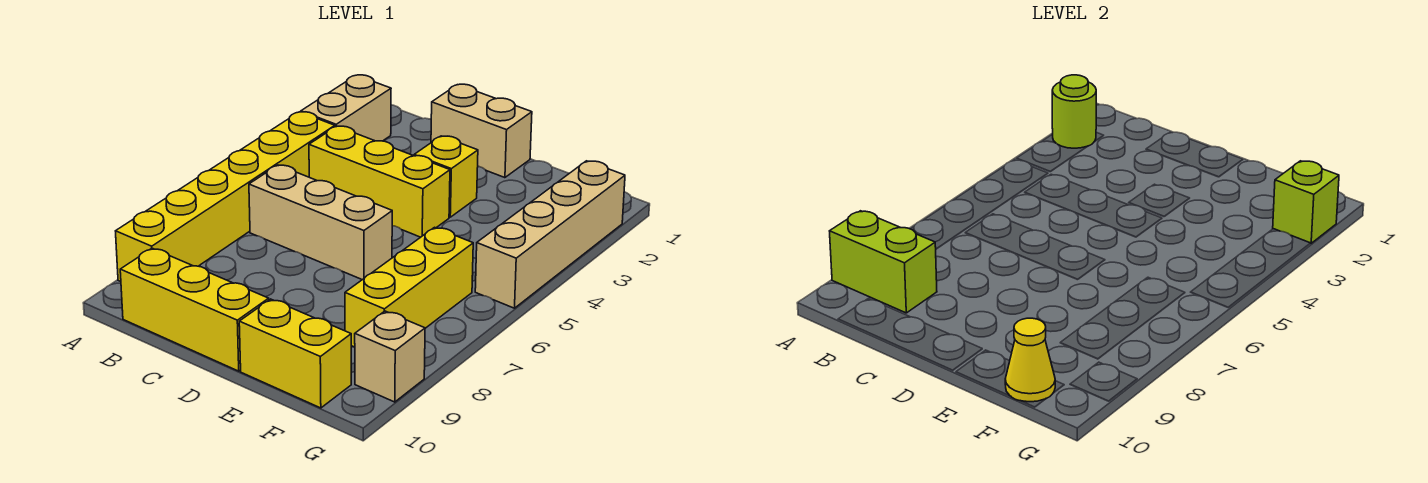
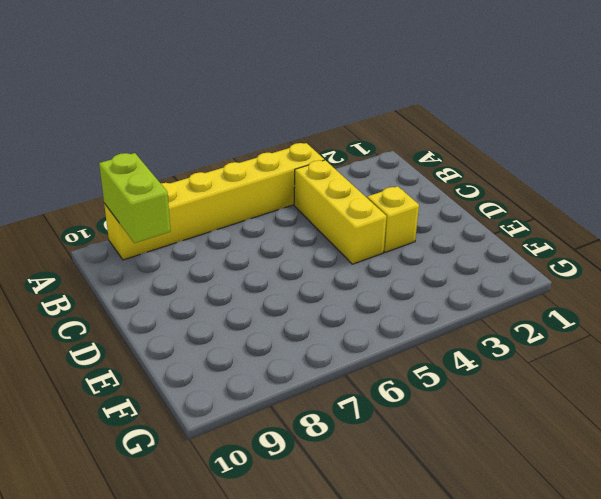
none -> tan 1x2 brick [301,75,391,141]
none -> tan 1x3 brick [249,165,392,280]
none -> yellow 1x3 brick [120,248,269,371]

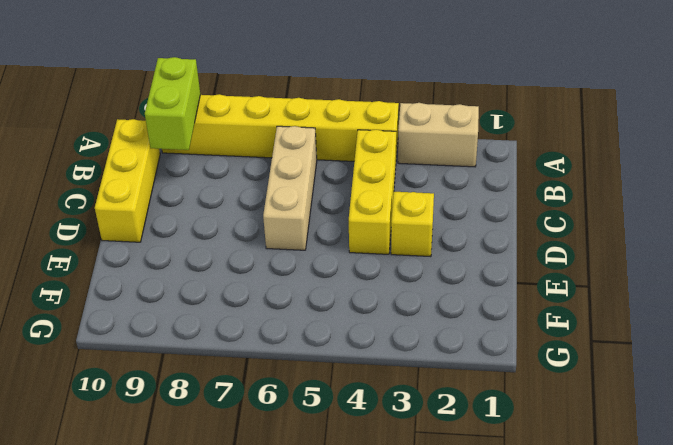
none -> tan 1x2 brick [431,84,532,178]
none -> yellow 1x2 brick [239,299,351,408]
none -> yellow 1x3 brick [345,227,473,347]

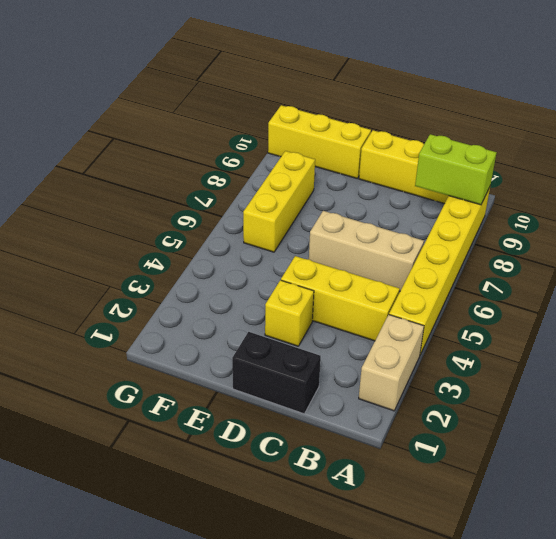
black 1x2 brick [232,332,321,414] -> tan 1x2 brick [431,84,532,178]
yellow 1x3 brick [268,105,371,178] -> yellow 1x2 brick [239,299,351,408]
none -> tan 1x4 brick [475,161,625,308]
none -> tan 1x1 brick [355,311,425,402]
none -> lime 1x1 round brick [1052,75,1096,148]

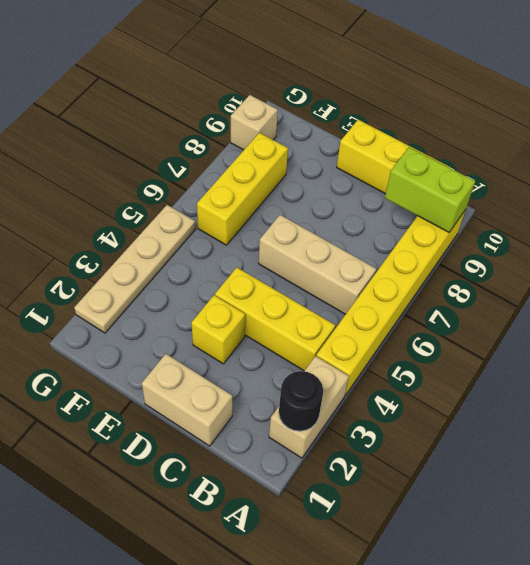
black 1x1 round brick [279,371,323,431] -> lime 1x1 round brick [1052,75,1096,148]
tan 1x4 plate [74,205,196,333] -> tan 1x4 brick [475,161,625,308]
none -> yellow 1x2 brick [239,299,351,408]
none -> yellow 1x1 cone [1005,318,1055,402]
none -> lime 1x1 brick [1273,161,1339,243]

